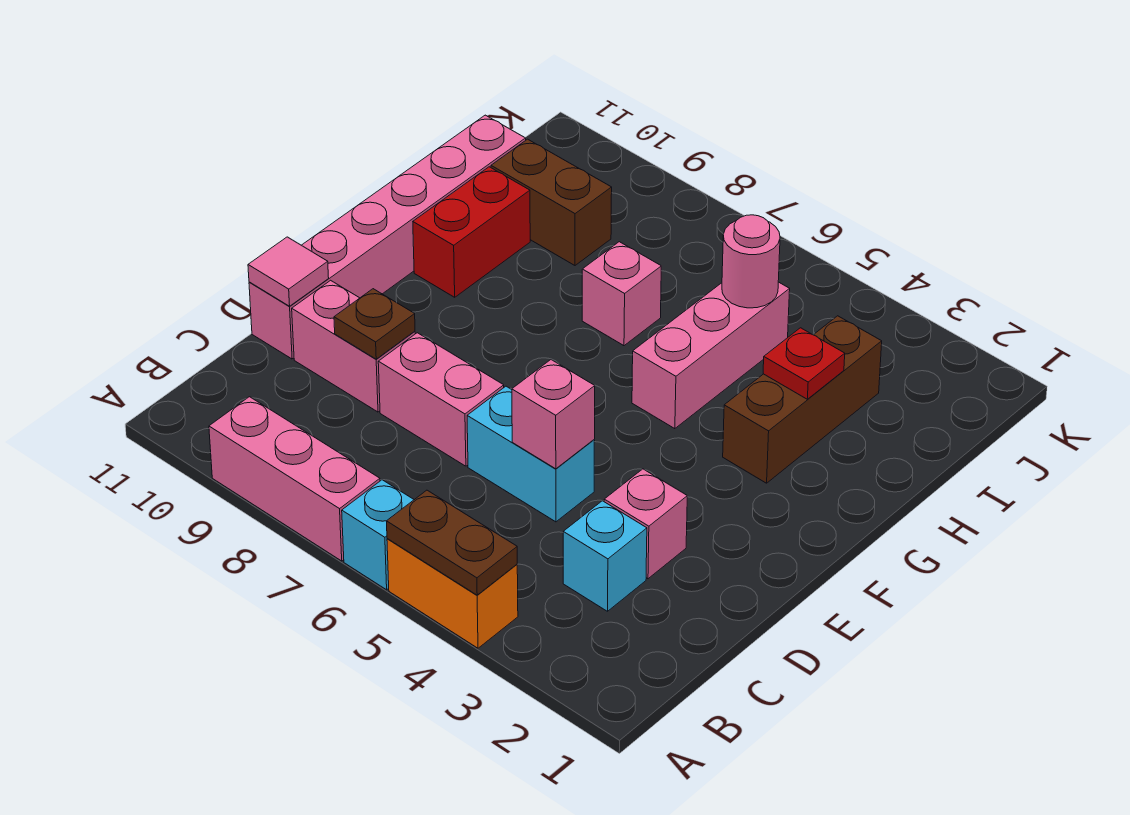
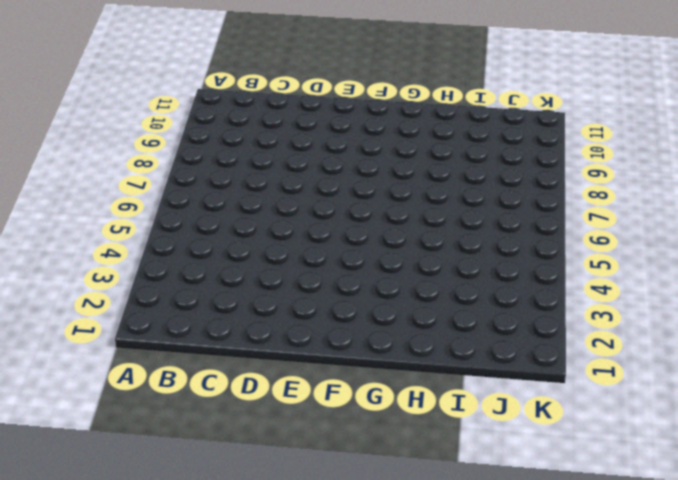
none -> orange 1x2 brick [387,539,518,648]
none -> cyan 1x1 brick [342,480,414,590]
none -> pink 1x3 brick [209,397,380,561]

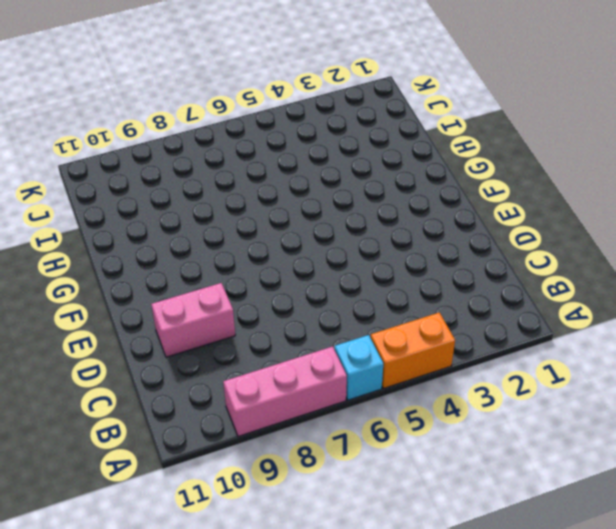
none -> cyan 1x1 brick [563,501,647,611]
none -> pink 1x1 brick [604,469,687,579]
none -> cyan 1x2 brick [467,386,595,522]

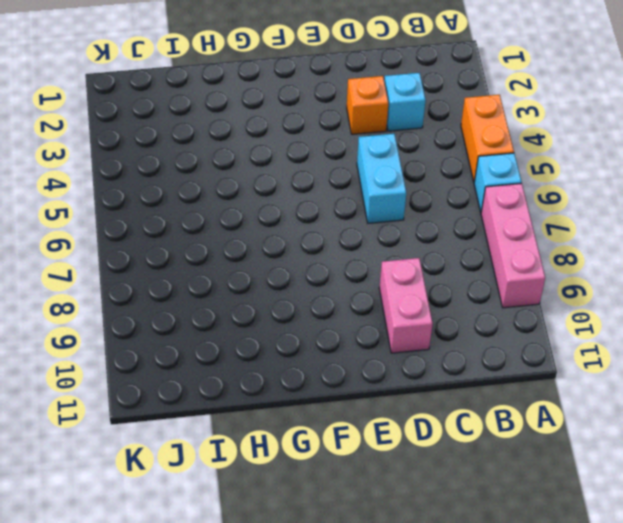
orange 1x1 brick [347,76,388,134] -> pink 1x1 brick [604,469,687,579]
none -> pink 1x2 brick [378,333,504,466]
none -> pink 1x6 brick [249,115,526,359]
none -> brown 1x3 brick [723,316,882,483]

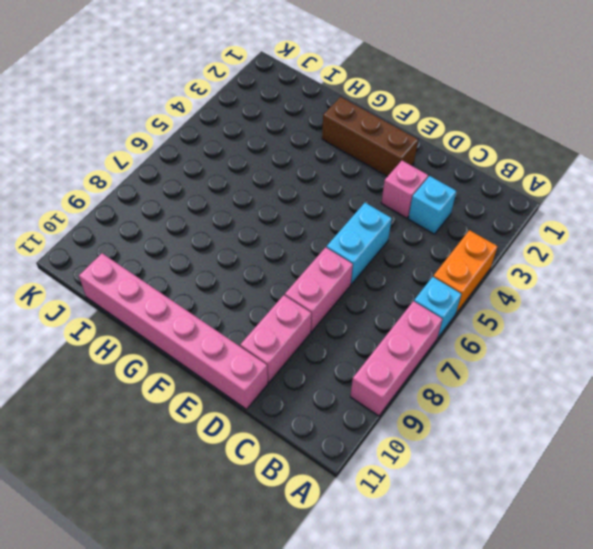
brown 1x3 brick [322,97,418,177] -> brown 1x3 brick moved to [723,316,882,483]
none -> pink 1x3 brick [632,282,790,429]
none -> red 1x2 brick [413,167,530,297]
none -> pink 1x1 brick [582,242,661,346]

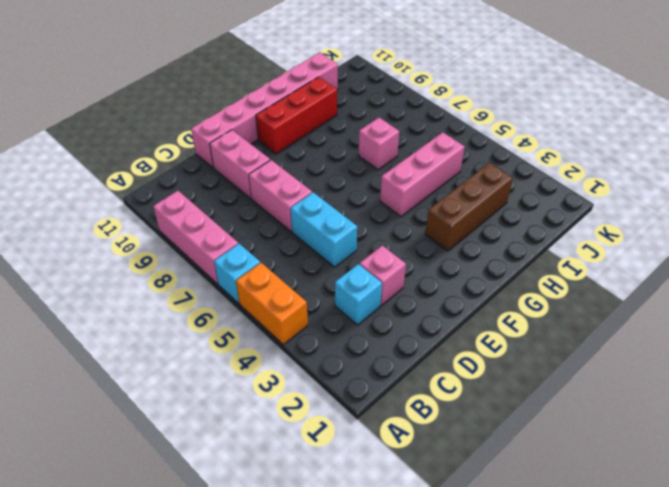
red 1x3 brick [256,77,337,154] -> red 1x2 brick [413,167,530,297]
none -> brown 1x2 brick [491,139,612,265]
none -> brown 1x2 plate [387,490,517,595]
none -> pink 1x1 brick [512,360,595,469]

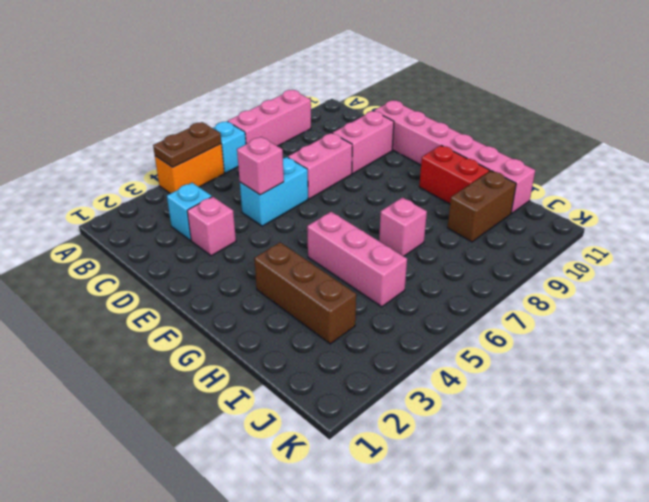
none -> brown 1x1 plate [334,289,415,359]
none -> pink 1x1 tile [248,237,329,306]
none -> red 1x1 plate [763,328,845,399]

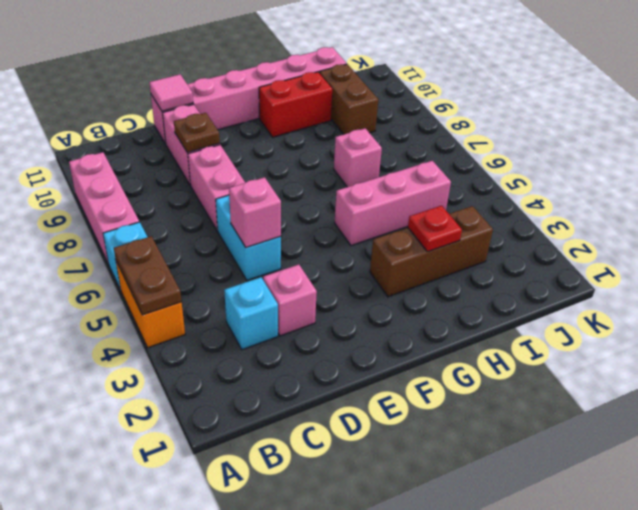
none -> pink 1x1 round brick [722,215,780,308]

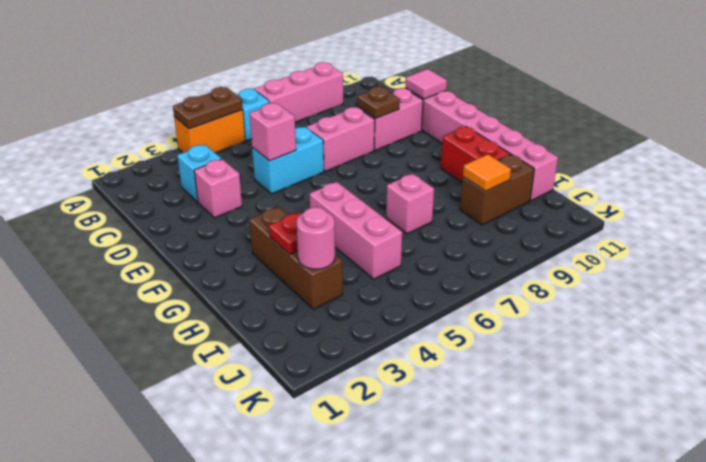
pink 1x1 round brick [297,207,335,270] -> pink 1x1 round brick moved to [722,215,780,308]
orange 1x1 tile [463,154,511,191] -> none

